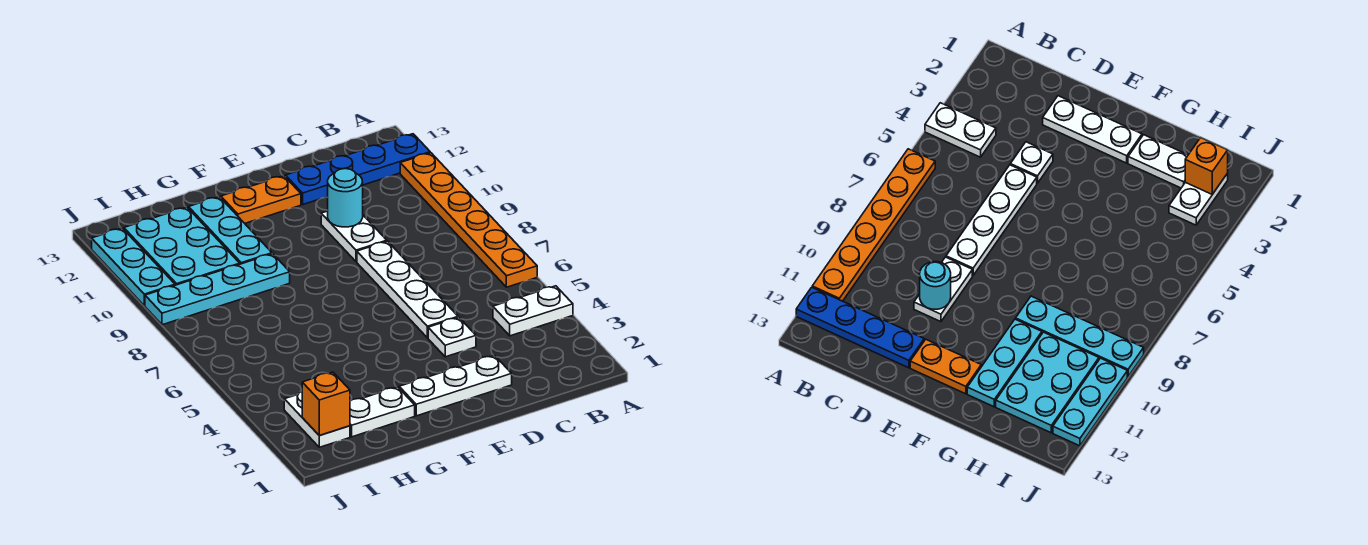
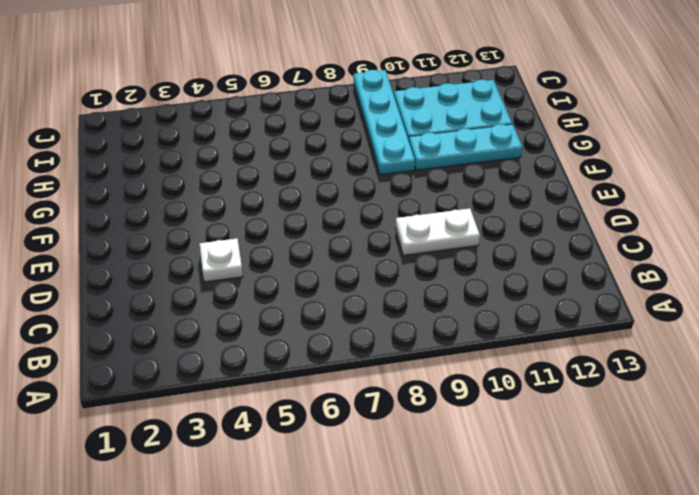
none -> white 1x2 plate [493,286,573,336]
none -> orange 1x6 plate [400,153,537,287]
none -> blue 1x4 plate [286,134,430,204]

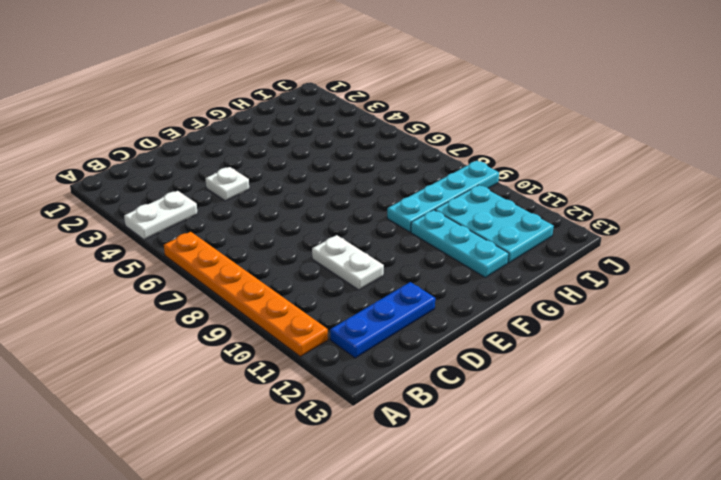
blue 1x3 plate [330,282,435,358] -> blue 1x4 plate [286,134,430,204]
none -> white 1x3 plate [399,355,512,416]
none -> white 1x4 plate [357,241,458,338]
none -> orange 1x2 plate [221,176,301,223]

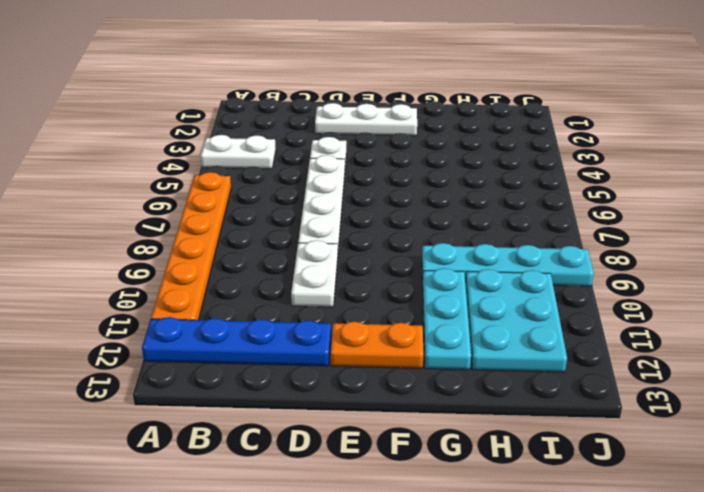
none -> white 1x2 plate [350,387,415,437]
none -> white 1x2 plate [284,392,350,447]
none -> cyan 1x3 plate [92,228,175,306]

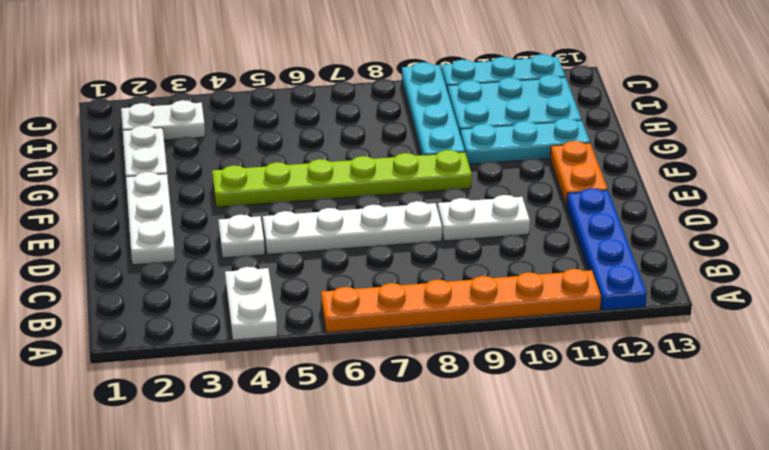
lime 1x6 plate [212,150,472,207] -> none
none -> cyan 1x1 round brick [328,169,363,227]
none -> orange 1x1 brick [302,372,350,436]

